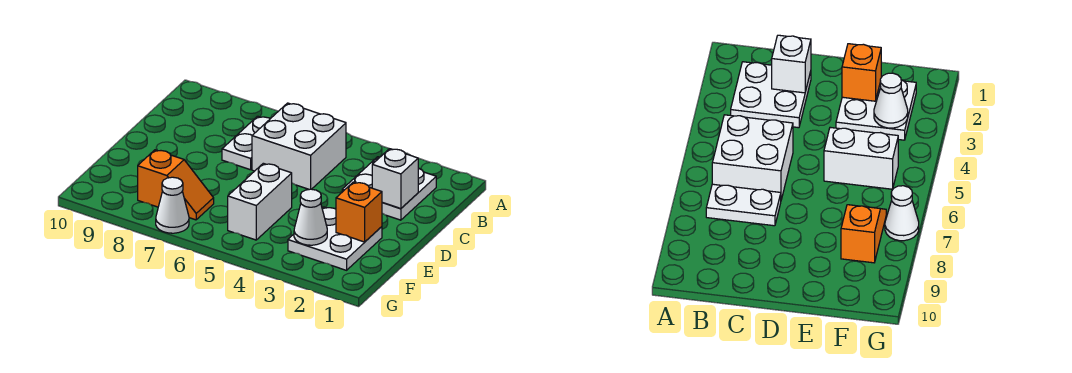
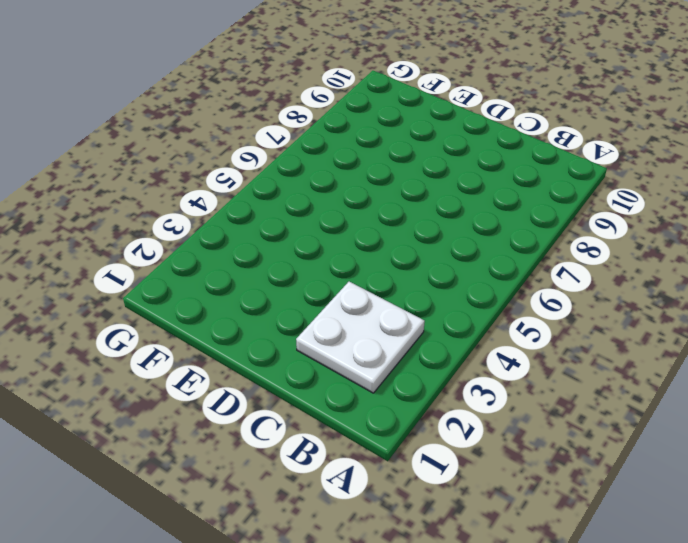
none -> white 2x2 brick [252,103,346,190]
none -> white 1x2 plate [222,116,270,170]

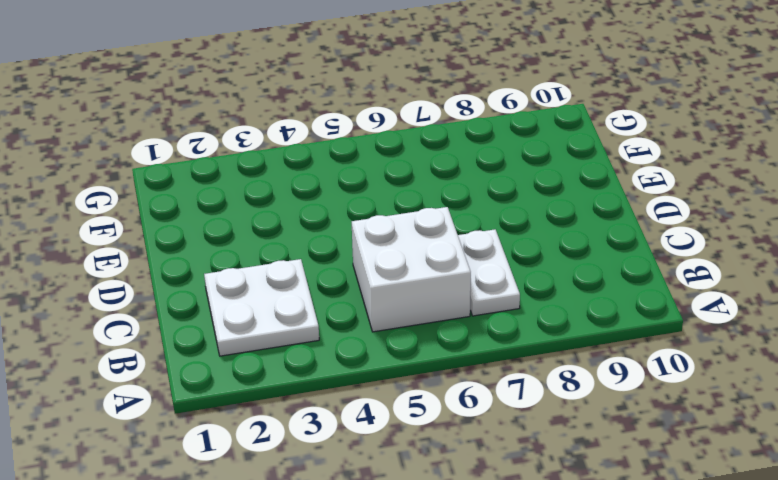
none -> white 2x2 plate [288,207,382,270]
none -> white 1x2 brick [228,163,292,240]

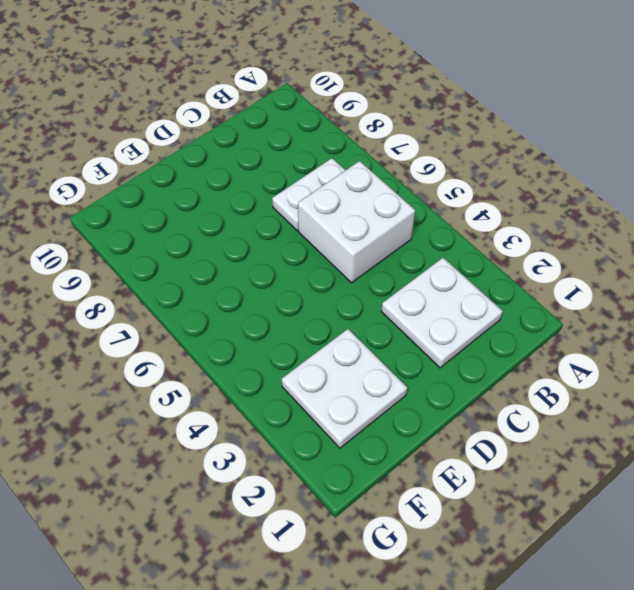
none -> white 1x2 brick [228,163,292,240]
none -> orange 1x2 slope [138,150,214,220]

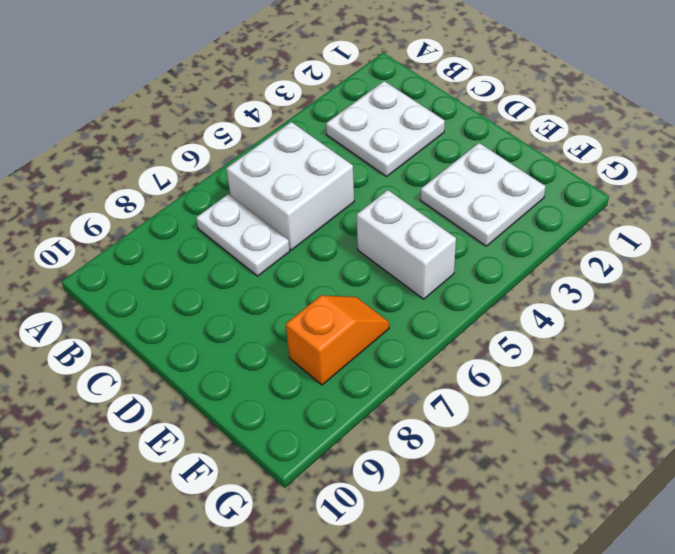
none -> white 1x1 cone [156,177,189,233]
none -> white 1x1 brick [372,149,418,209]

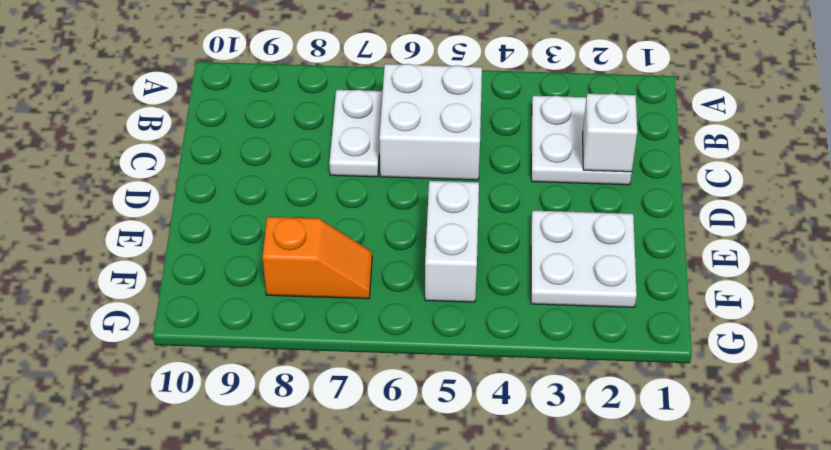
none -> white 1x1 cone [156,177,189,233]
none -> orange 1x1 brick [336,182,382,242]

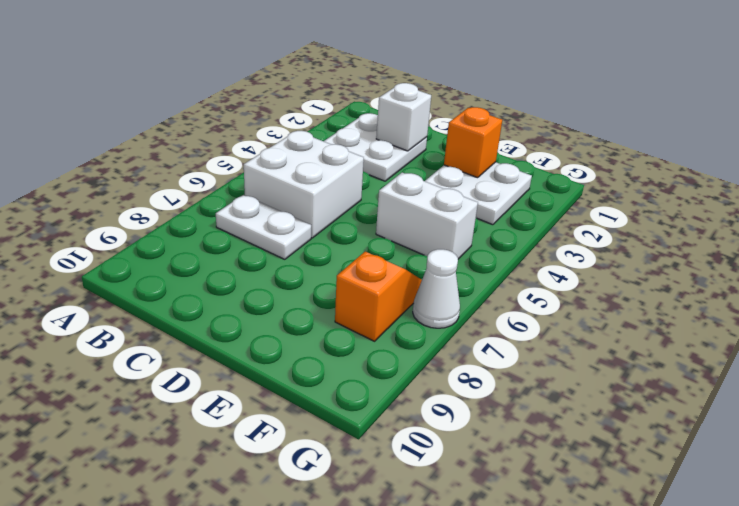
none -> white 1x1 cone [294,189,327,245]

